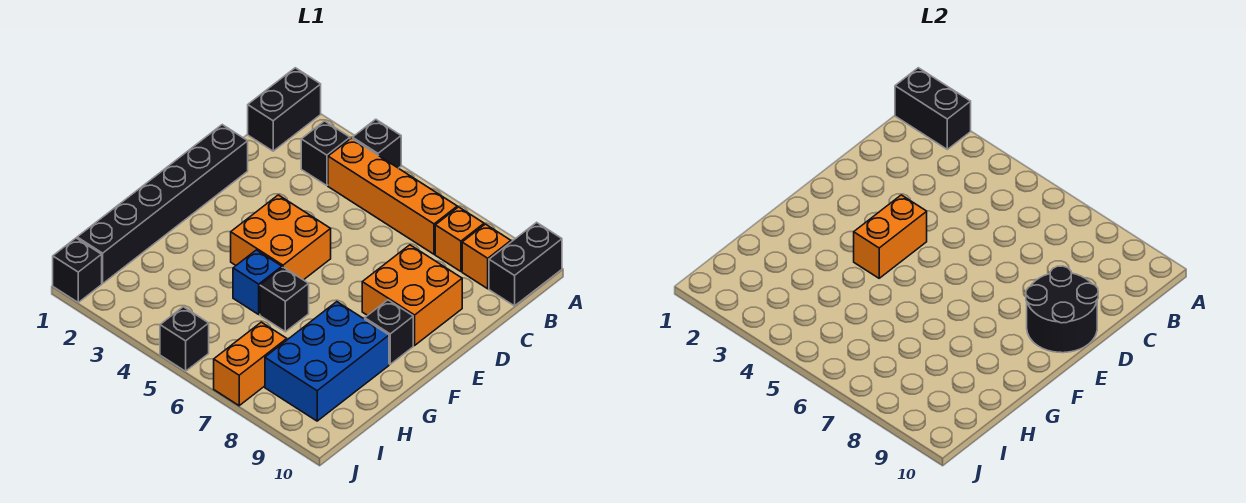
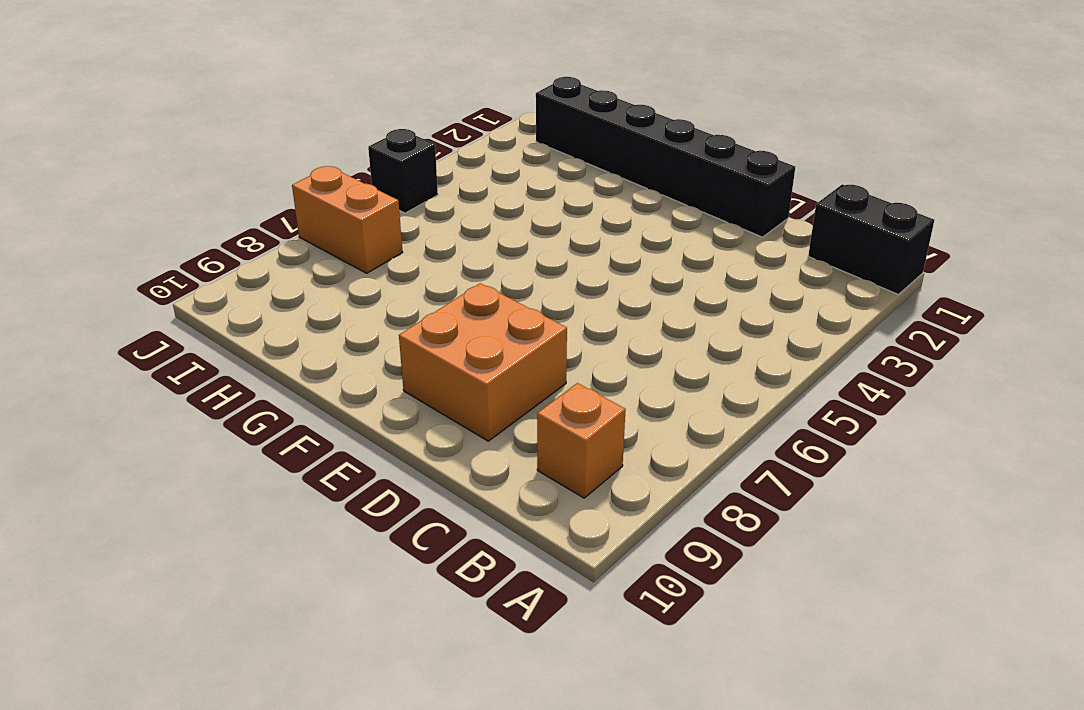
none -> black 1x1 brick [353,119,401,168]
none -> black 1x2 brick [489,222,562,306]
none -> black 1x1 brick [301,121,350,186]

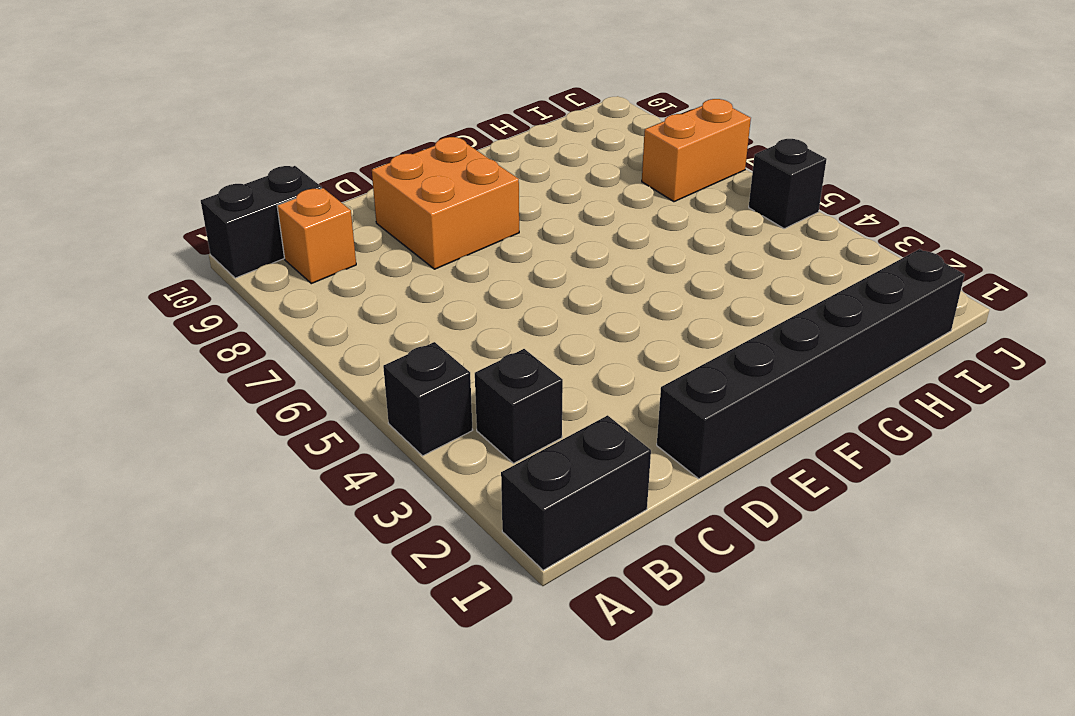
none -> orange 1x4 brick [328,138,457,254]
none -> orange 1x1 brick [435,207,484,271]
none -> orange 2x2 brick [231,195,331,280]

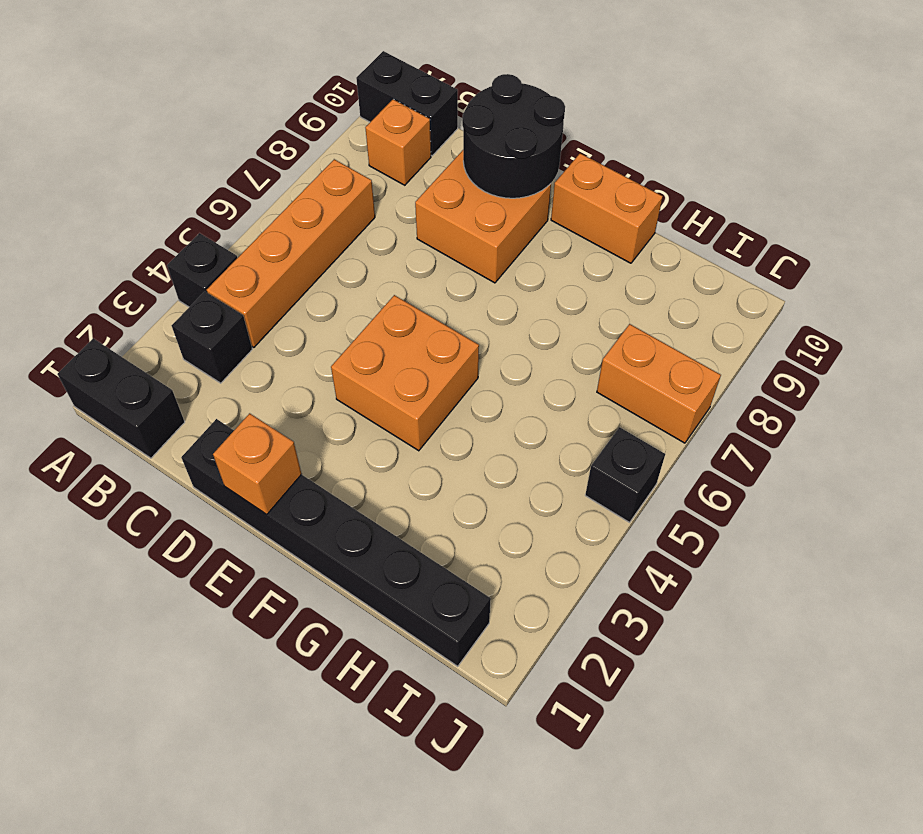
orange 1x1 brick [213,413,301,515] -> orange 1x1 brick moved to [435,207,484,271]
orange 1x2 brick [551,153,663,263] -> orange 1x2 brick moved to [854,195,927,278]
none -> black 1x1 brick [365,300,413,364]
none -> blue 1x1 brick [233,250,282,314]
none -> black 1x1 brick [260,267,309,332]

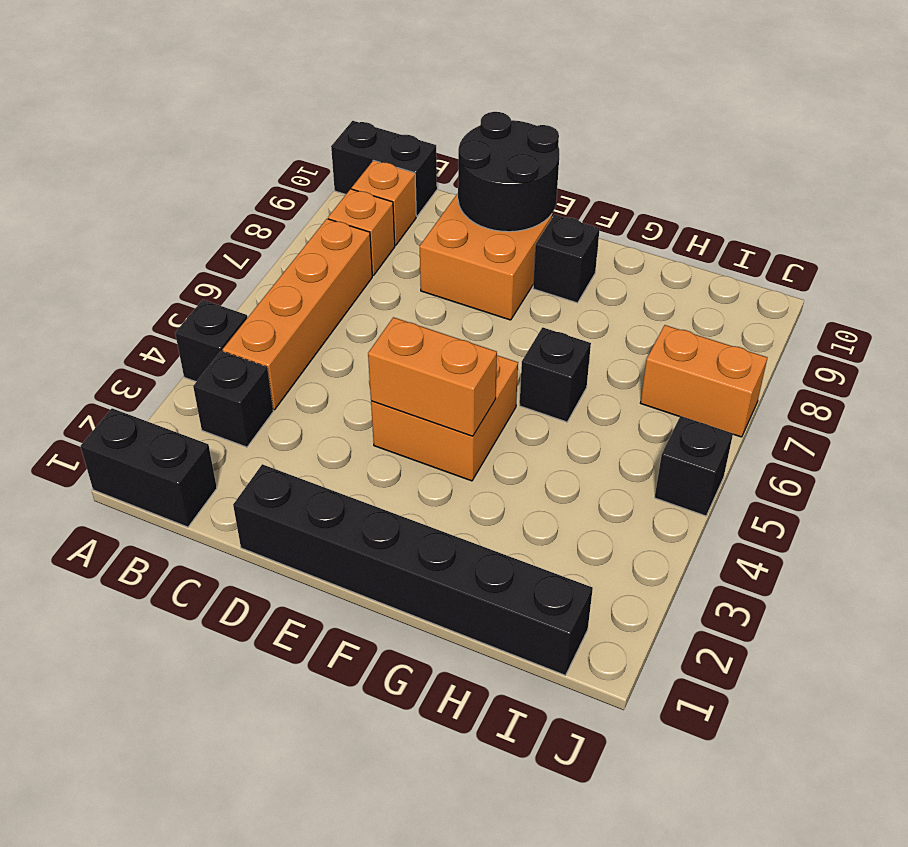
none -> blue 1x1 brick [233,250,282,314]
none -> blue 2x3 brick [265,302,389,421]
none -> black 1x1 brick [53,238,102,302]

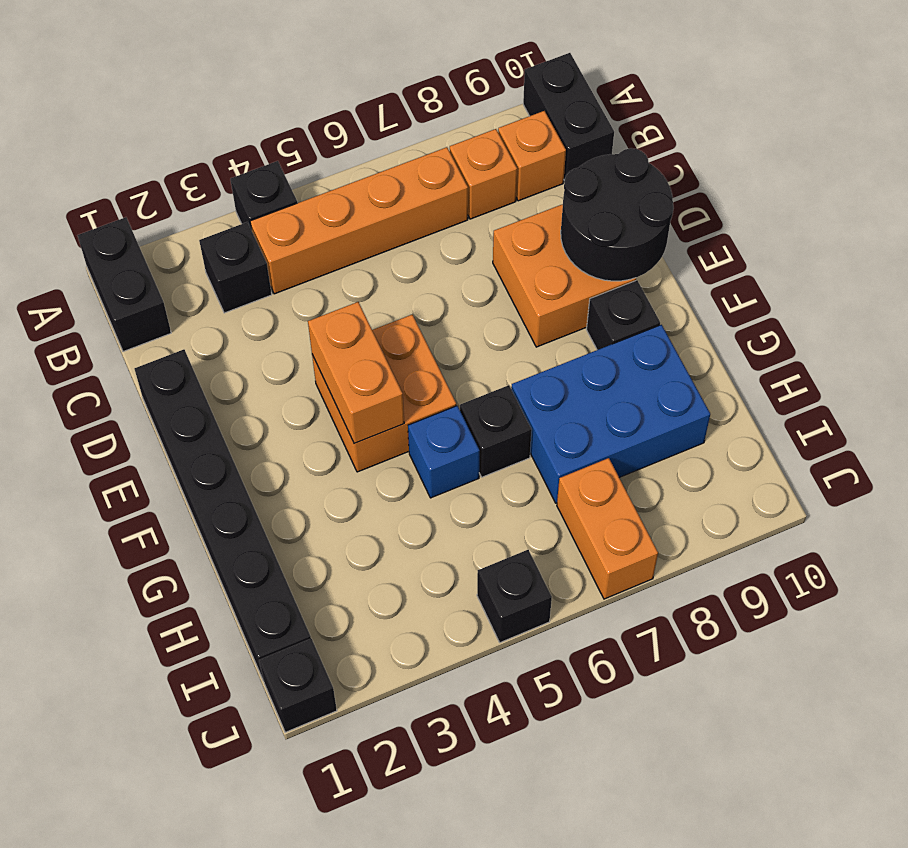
blue 2x3 brick [511,325,710,503] -> blue 2x3 brick turned to [265,302,389,421]
none -> black 1x2 brick [895,68,971,149]

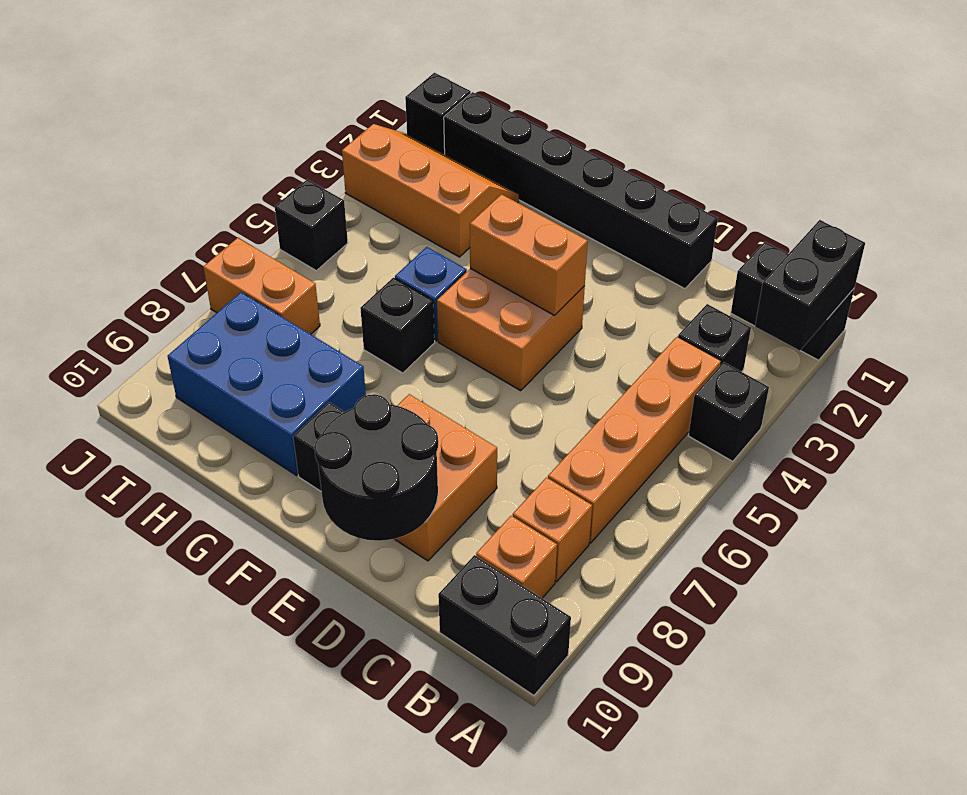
orange 2x3 slope [342,124,519,257] -> none

